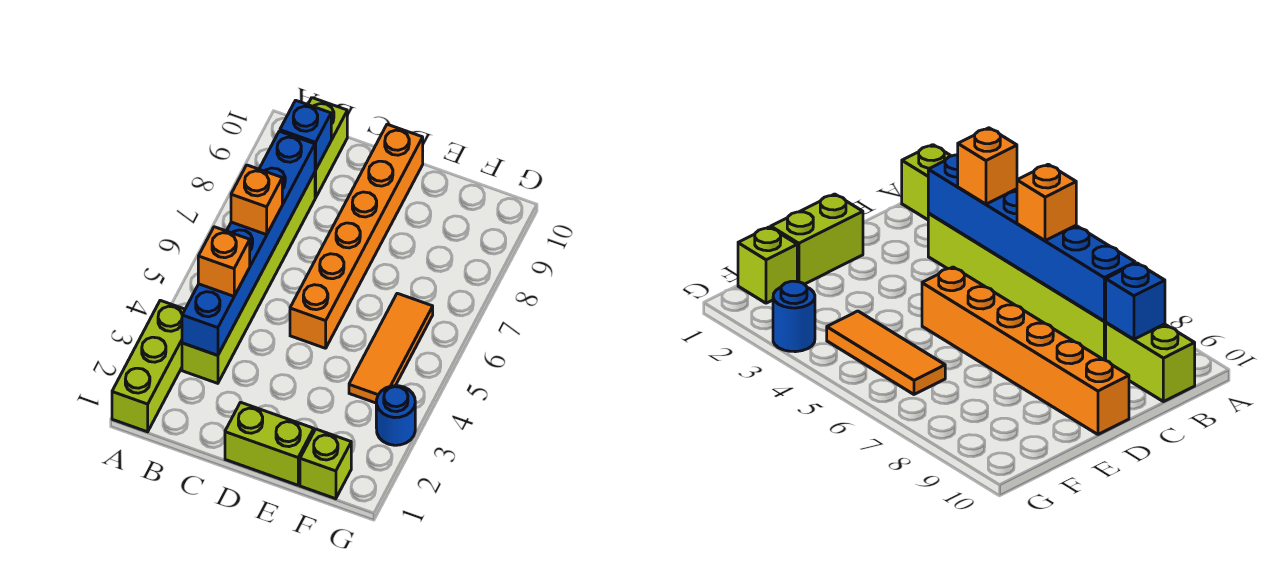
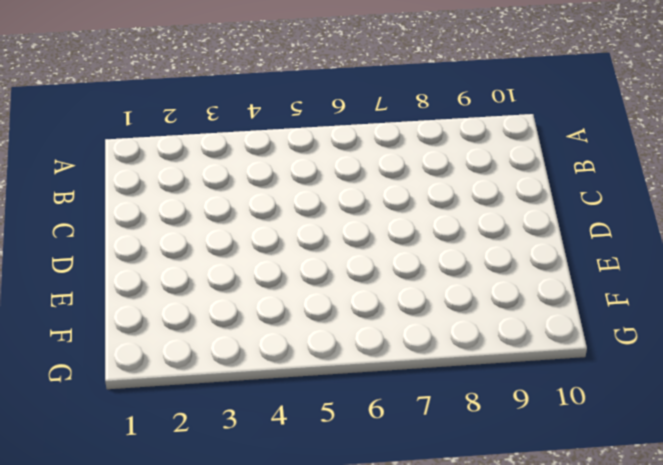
none -> lime 1x3 brick [112,300,185,432]
none -> lime 1x6 brick [182,172,315,383]
none -> lime 1x2 brick [308,98,347,198]

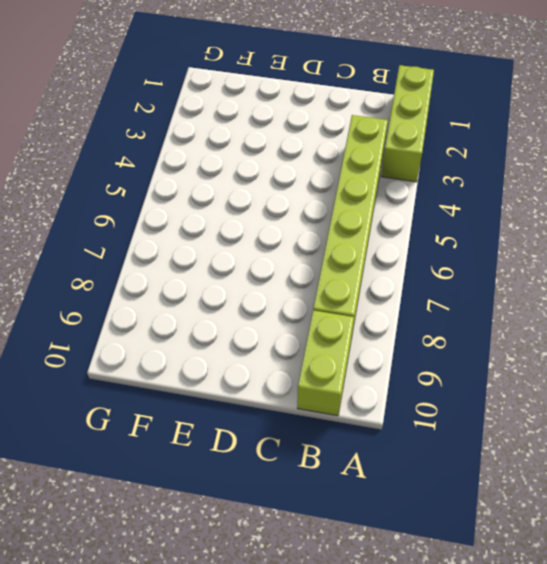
none -> lime 1x2 brick [225,402,314,485]
none -> orange 1x6 brick [290,124,423,348]
none -> lime 1x1 brick [300,429,351,499]

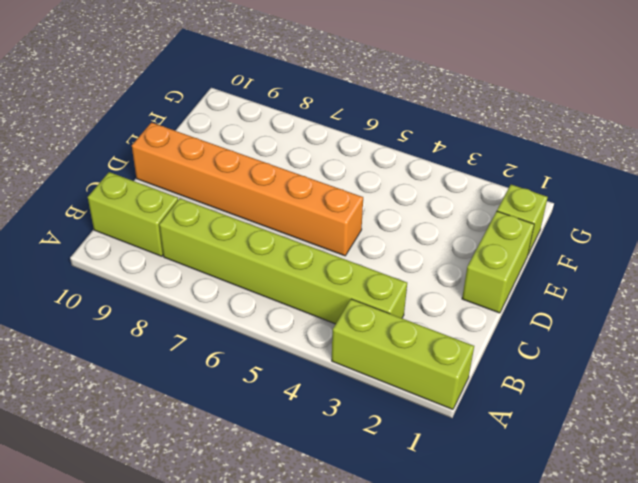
none -> orange 1x3 tile [349,293,433,403]
none -> blue 1x1 round brick [376,386,415,445]
none -> blue 1x6 brick [182,131,315,355]

